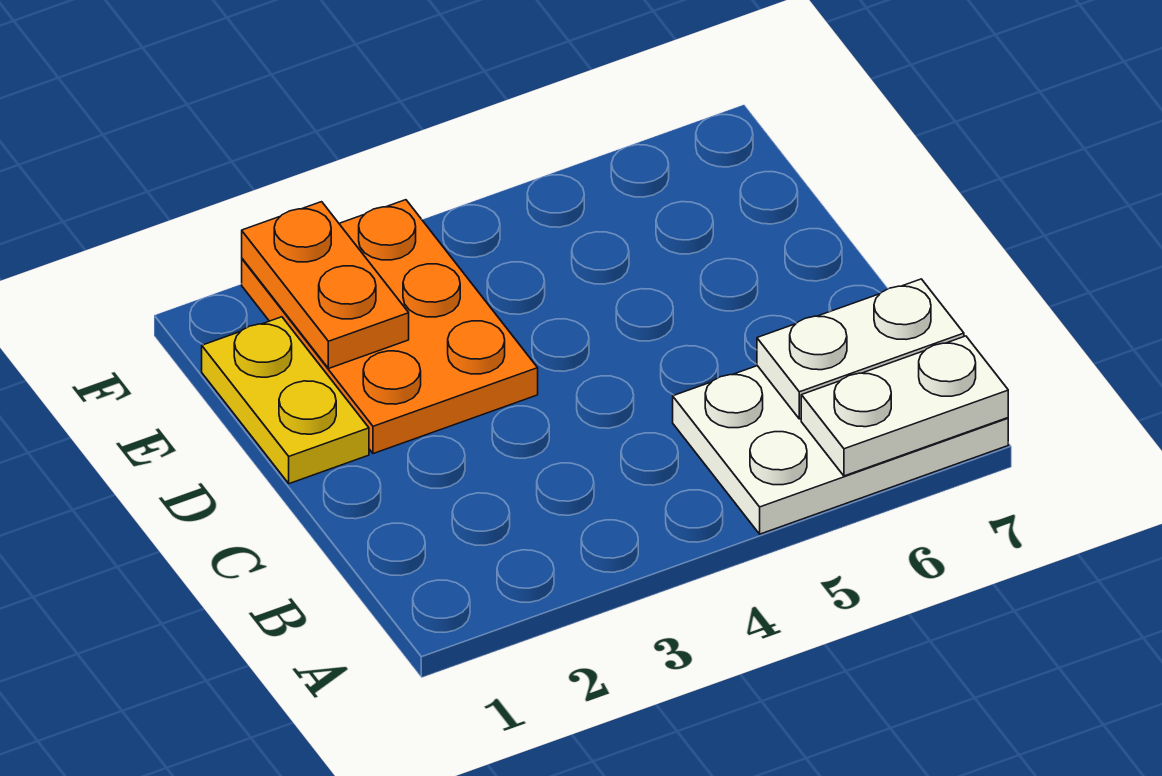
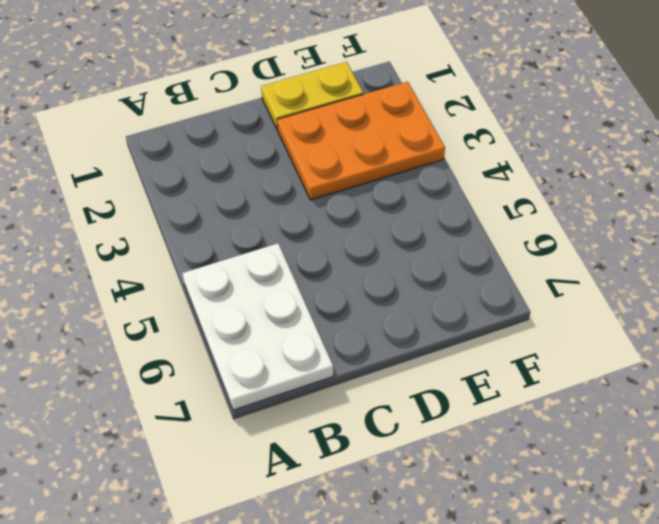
none -> white 1x2 plate [801,336,1008,476]
none -> white 1x2 plate [757,279,964,419]

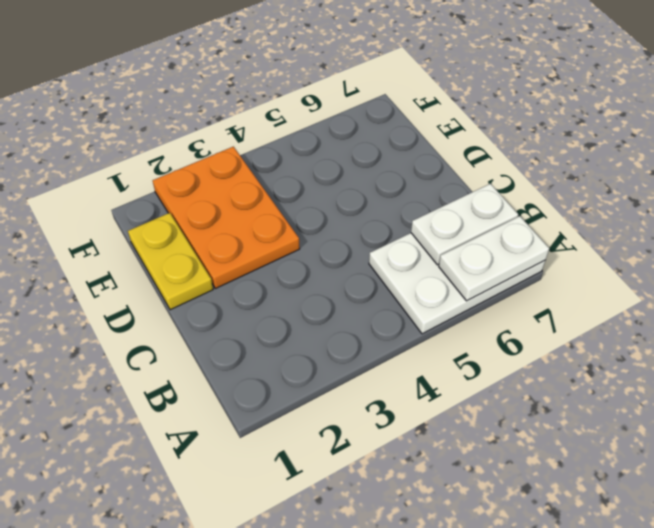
none -> orange 1x2 plate [242,202,409,369]

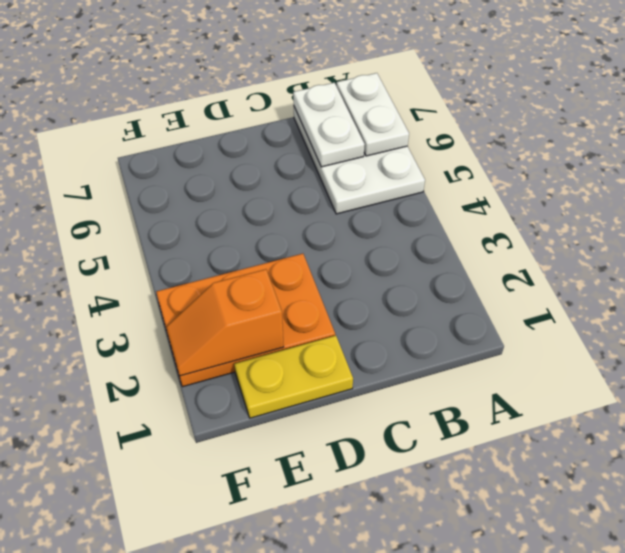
orange 1x2 slope [166,269,284,376] -> orange 1x2 plate [242,202,409,369]

